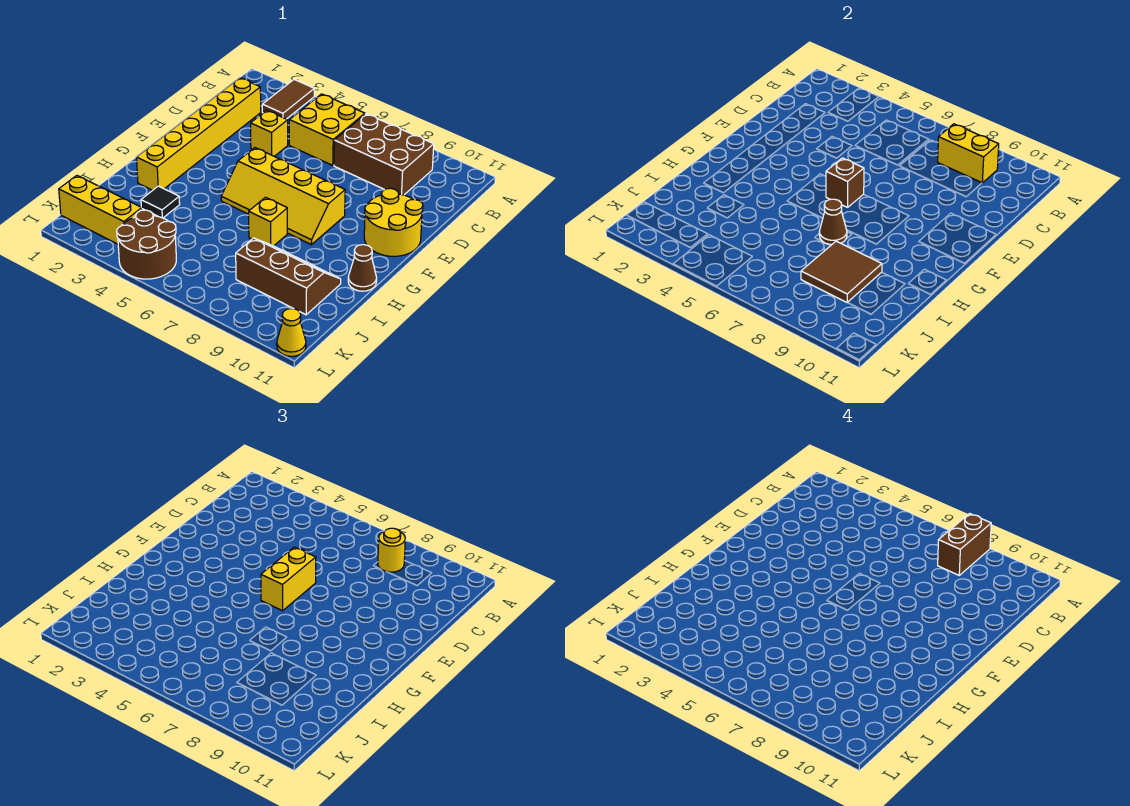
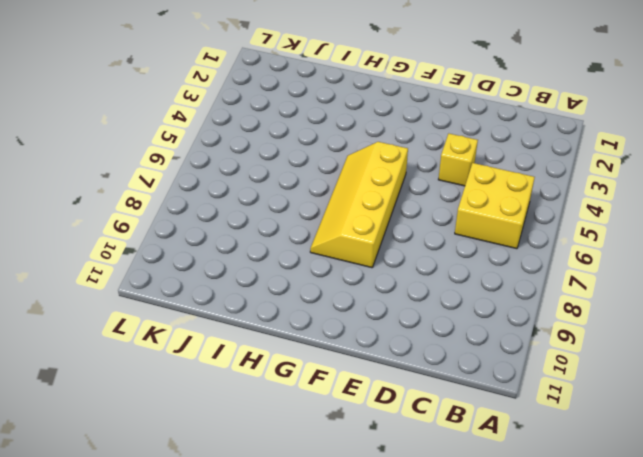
none -> brown 1x2 tile [262,80,314,119]
none -> brown 2x3 brick [334,114,434,195]
none -> yellow 1x6 brick [137,78,261,190]

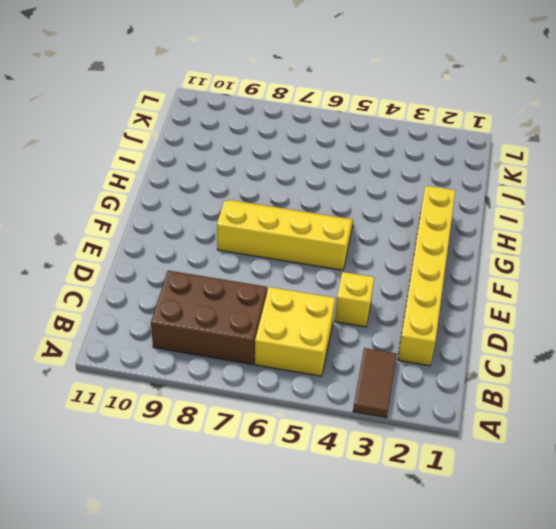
none -> yellow 2x2 round brick [364,188,423,256]
none -> yellow 1x1 brick [249,197,287,246]
none -> brown 1x1 cone [348,245,377,291]

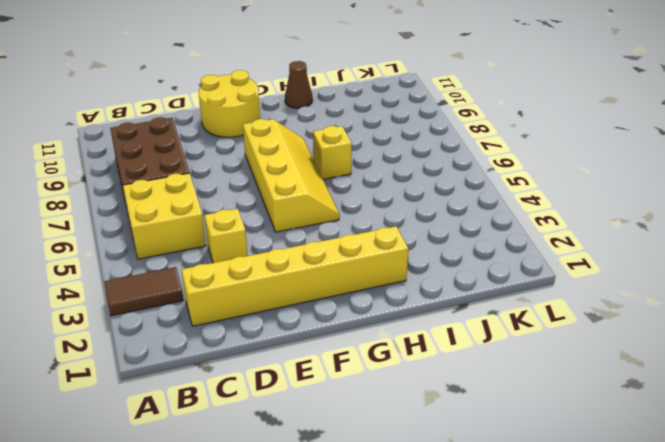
none -> black 1x1 tile [141,186,180,218]
none -> brown 2x3 slope [236,238,341,315]
none -> yellow 1x3 brick [59,175,142,244]

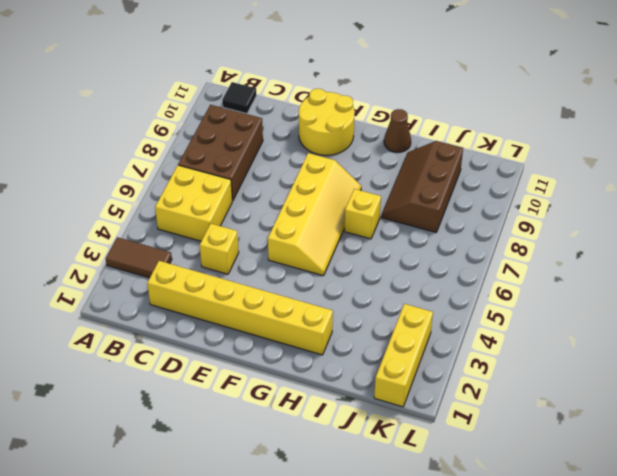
black 1x1 tile [222,82,257,114] -> black 1x1 tile moved to [141,186,180,218]
none -> brown 2x2 round brick [117,210,176,279]
none -> yellow 1x1 cone [277,309,306,356]
none -> yellow 1x2 brick [938,124,999,183]

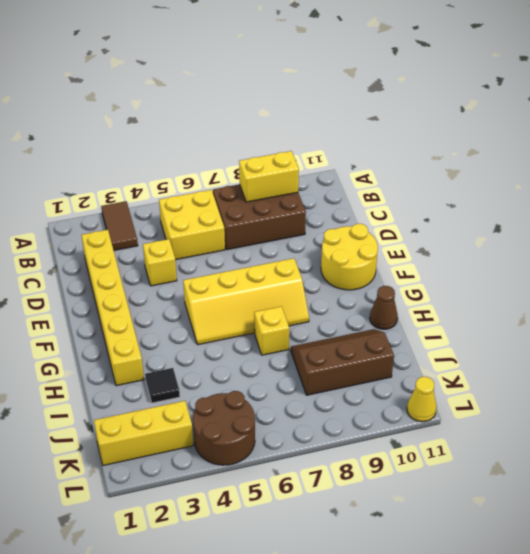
none -> brown 1x1 brick [826,158,864,207]
none -> brown 1x1 cone [819,199,847,244]
none -> brown 2x2 tile [801,241,882,302]

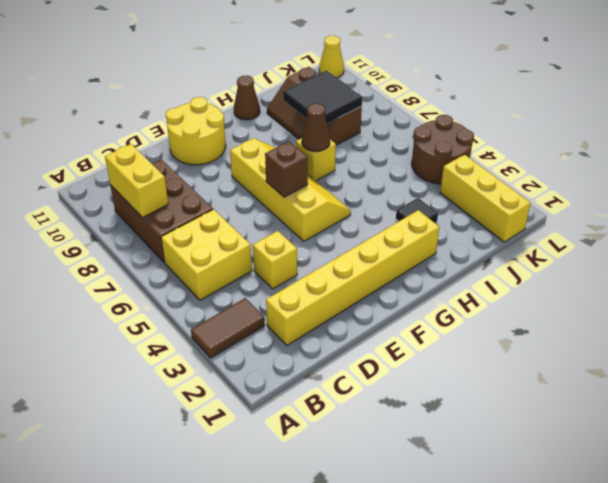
black 2x2 tile [283,71,362,123] -> brown 2x2 tile [801,241,882,302]
none -> yellow 1x1 round brick [378,528,405,572]
none -> yellow 1x2 brick [261,547,316,611]
none -> brown 1x2 brick [938,514,991,575]

